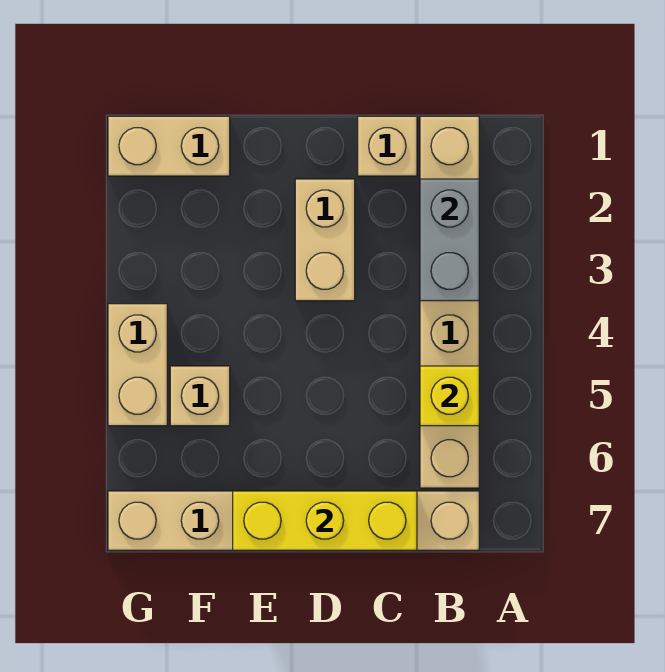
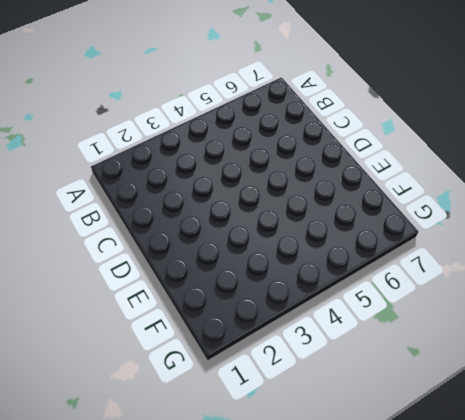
none -> tan 1x6 brick [420,116,479,488]
none -> tan 1x6 brick [108,491,479,550]

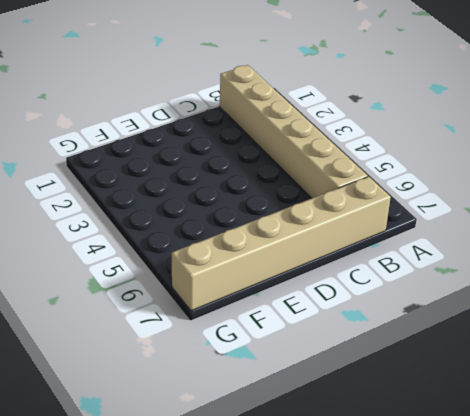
none -> tan 1x1 brick [358,116,417,176]
none -> tan 1x2 brick [295,179,355,301]

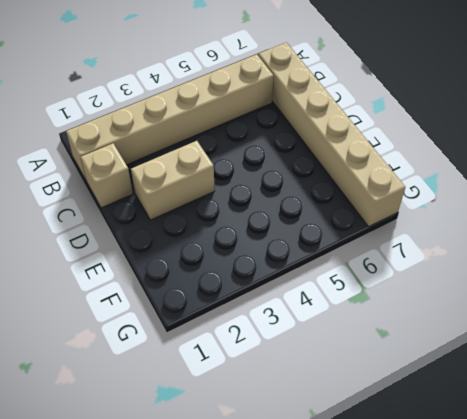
none -> tan 1x2 brick [108,116,230,176]
none -> tan 1x1 brick [170,366,230,426]

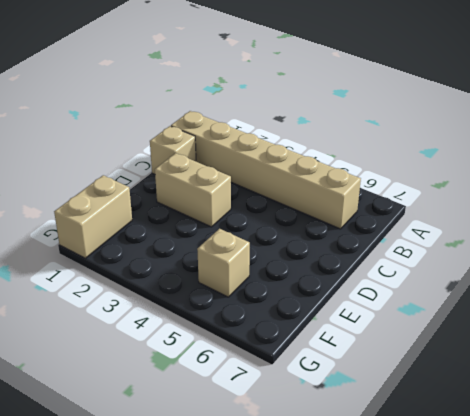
none -> tan 1x6 brick [108,491,479,550]
none -> tan 1x2 brick [108,304,167,426]

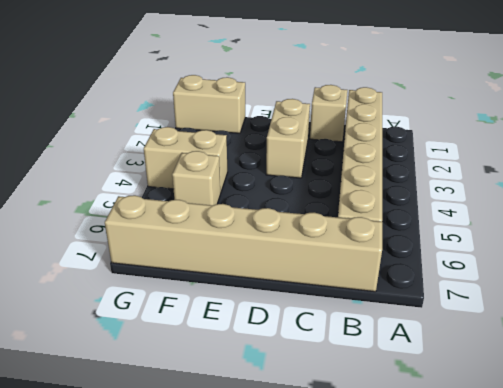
tan 1x2 brick [144,127,227,193] -> tan 1x2 brick turned to [108,304,167,426]
none -> grey 1x2 brick [420,179,479,301]
none -> yellow 1x1 brick [420,366,479,426]

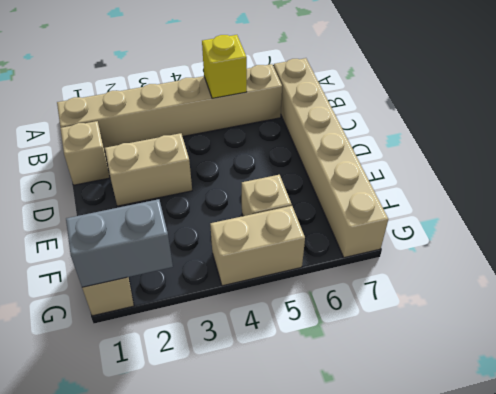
grey 1x2 brick [66,199,173,287] -> grey 1x2 brick moved to [420,179,479,301]
none -> yellow 1x3 brick [233,491,417,550]

